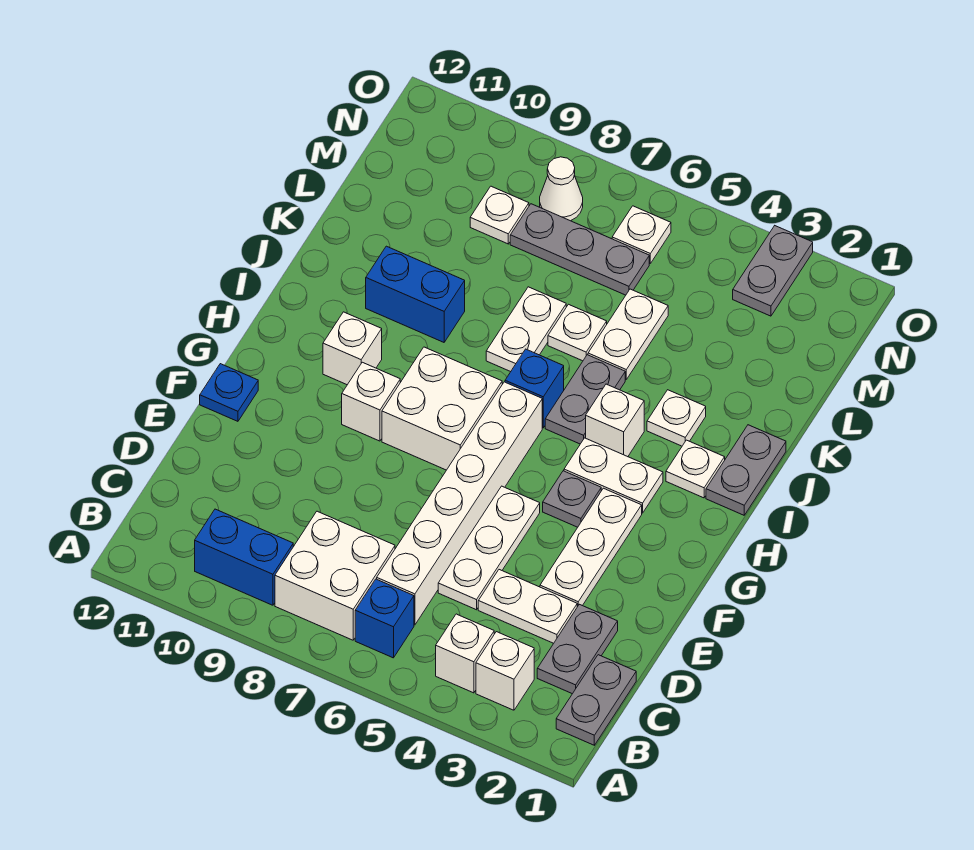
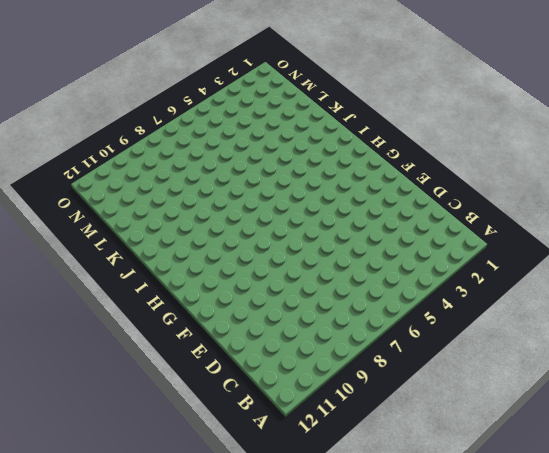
none -> grey 1x2 plate [556,655,636,745]
none -> white 1x1 brick [476,632,534,710]
none -> white 1x1 brick [436,614,494,693]
none -> blue 1x1 brick [355,579,414,658]

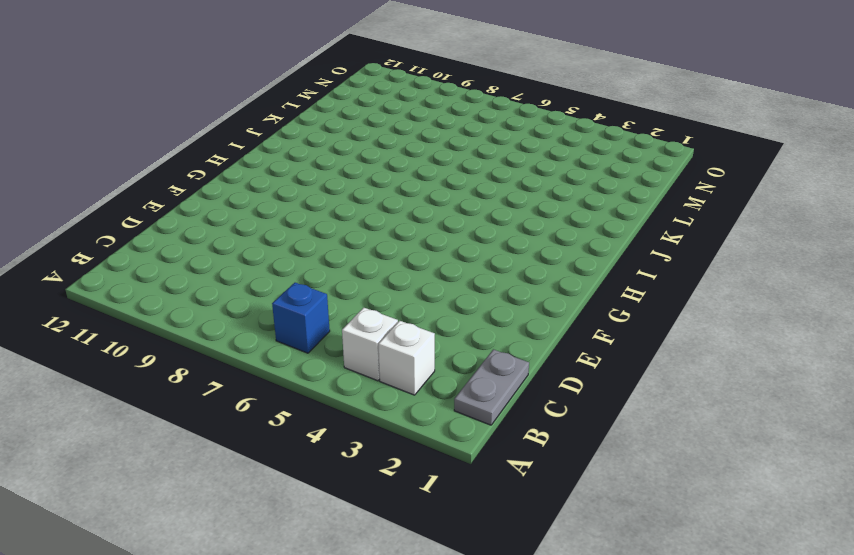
none -> white 2x2 brick [275,511,395,640]
none -> blue 1x2 brick [195,509,293,605]
none -> grey 1x2 plate [537,604,618,694]
none -> white 1x6 brick [377,382,542,625]

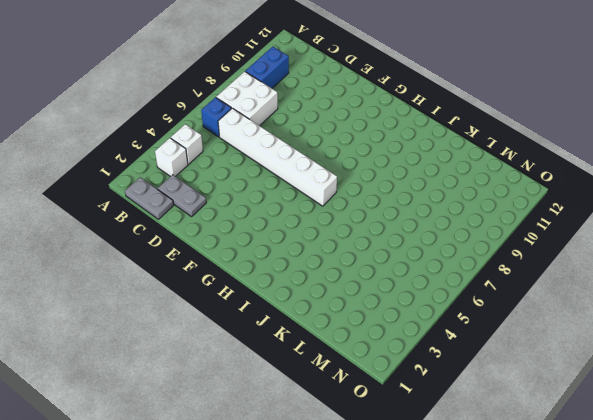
none -> white 1x2 plate [478,570,577,643]
none -> white 1x3 plate [438,486,540,610]
none -> white 1x3 plate [540,488,642,607]
none -> blue 1x1 plate [200,364,258,421]

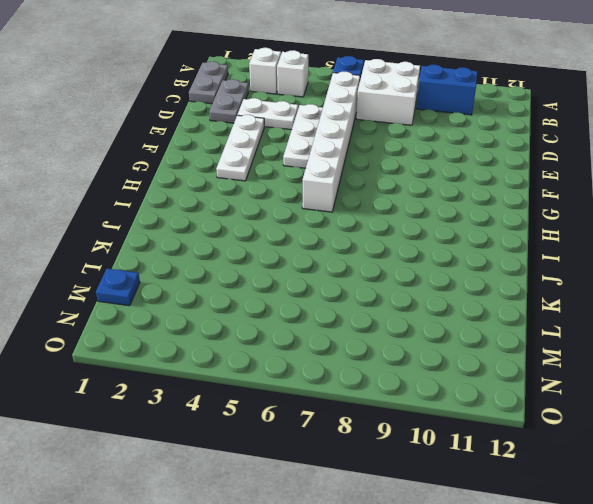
blue 1x1 plate [96,269,140,306] -> blue 1x1 plate moved to [200,364,258,421]
none -> grey 1x1 plate [543,471,601,527]
none -> white 2x2 brick [382,347,502,470]
none -> white 1x1 brick [342,362,400,441]
none -> white 1x2 plate [564,438,663,513]

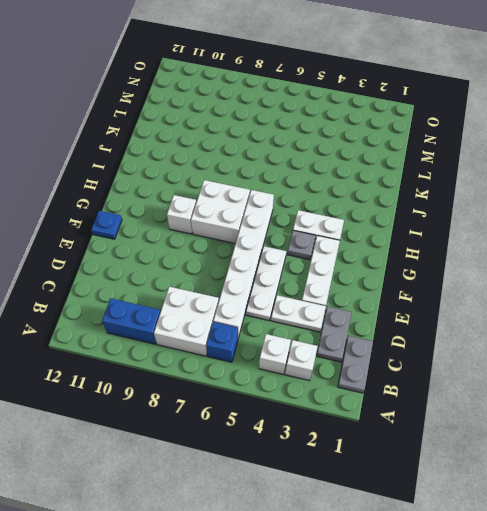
none -> white 1x1 brick [323,312,382,385]
none -> grey 1x2 plate [706,425,786,515]
none -> white 1x1 plate [666,440,725,498]
none -> white 1x1 brick [586,384,644,457]

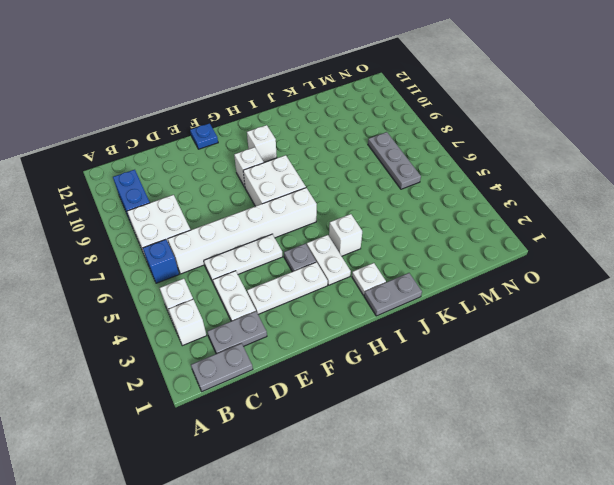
none -> grey 1x2 plate [545,355,625,444]
none -> blue 1x1 brick [505,349,564,428]
none -> white 1x1 plate [647,390,706,446]
none -> white 1x2 plate [486,287,566,372]

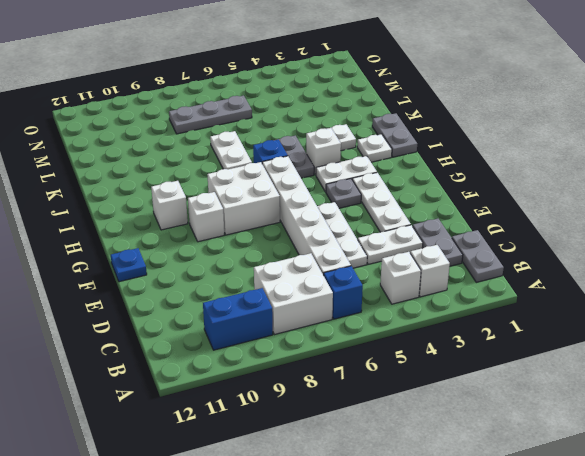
none -> blue 1x2 brick [366,246,465,342]
none -> white 1x2 plate [588,289,668,379]
none -> white 1x1 plate [548,304,607,361]
none -> white 1x1 plate [470,186,529,244]

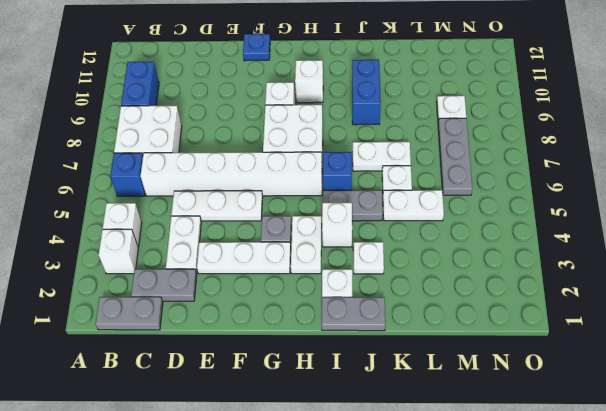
none -> grey 1x2 plate [733,226,813,316]
none -> white 1x1 plate [612,206,671,263]
none -> white 1x1 cone [540,157,583,221]

